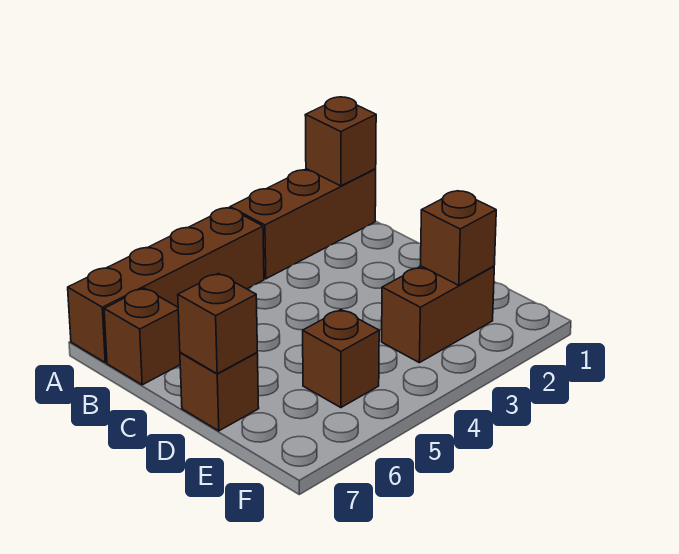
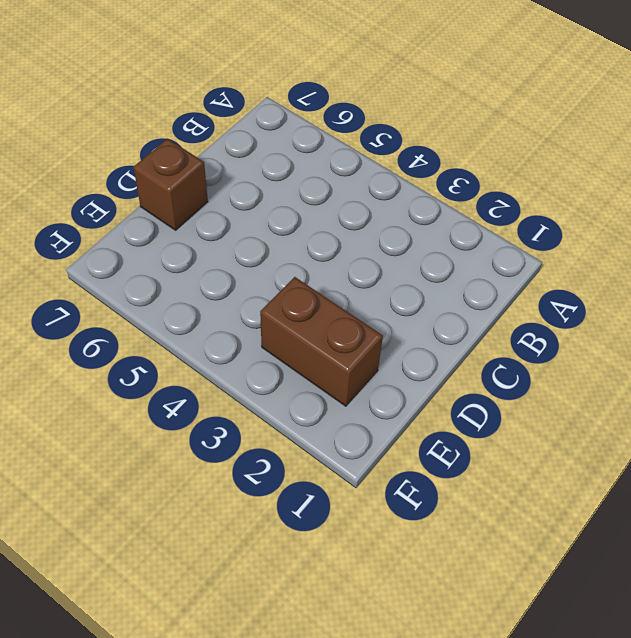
none -> brown 1x3 brick [230,169,376,279]
none -> brown 1x4 brick [68,208,264,363]

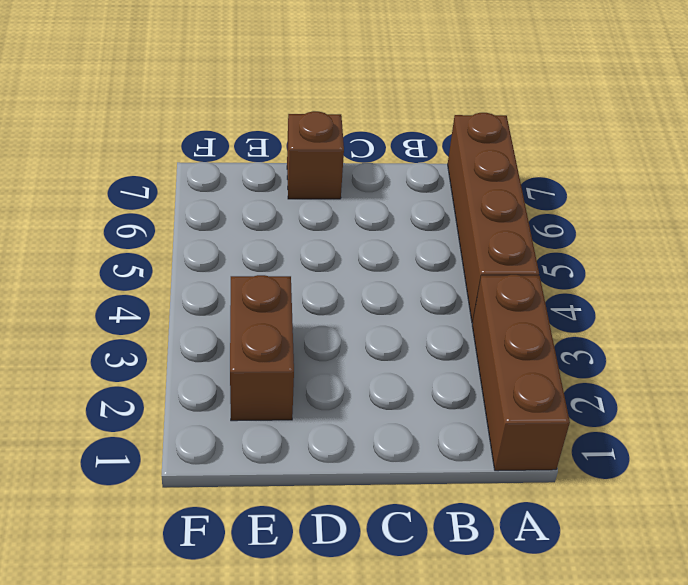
none -> brown 1x1 brick [104,288,180,385]
none -> brown 1x1 brick [303,310,379,408]

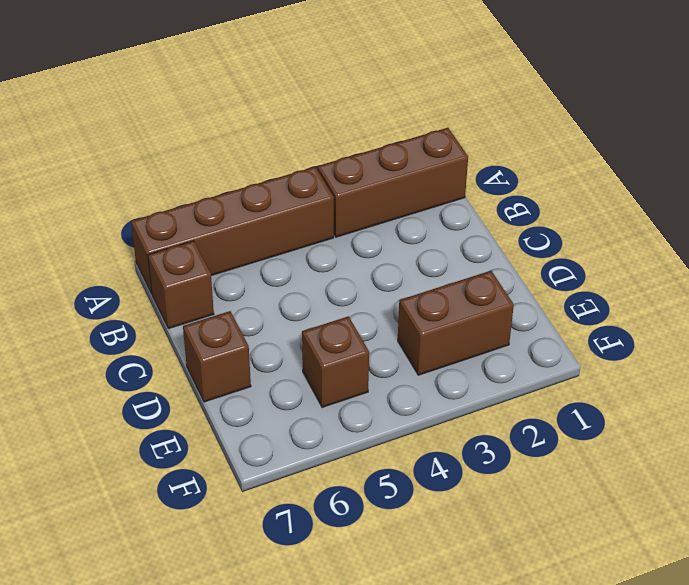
none -> brown 1x1 brick [305,97,376,186]
none -> brown 1x1 brick [178,274,257,374]

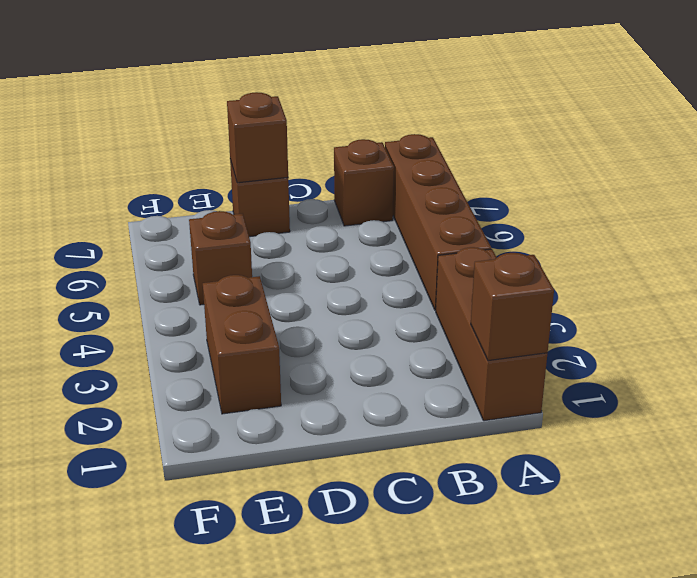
none -> brown 1x1 brick [420,191,496,285]

